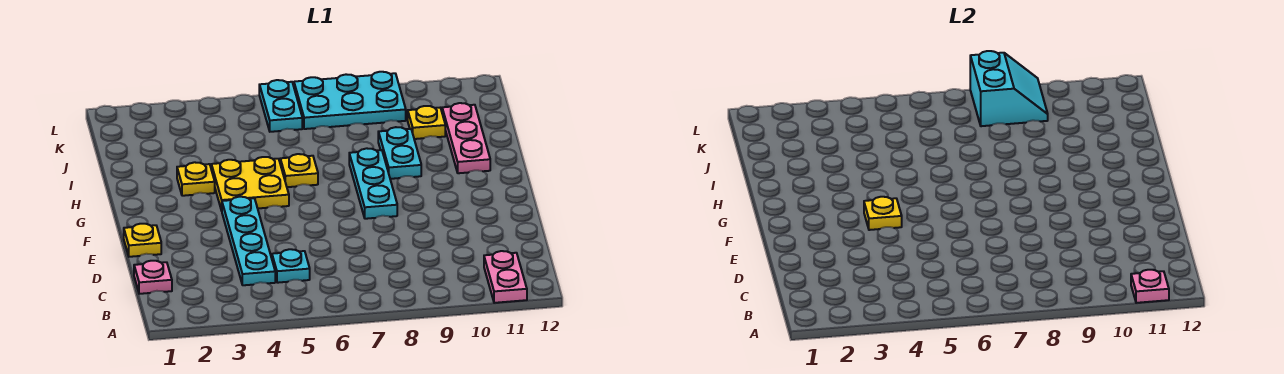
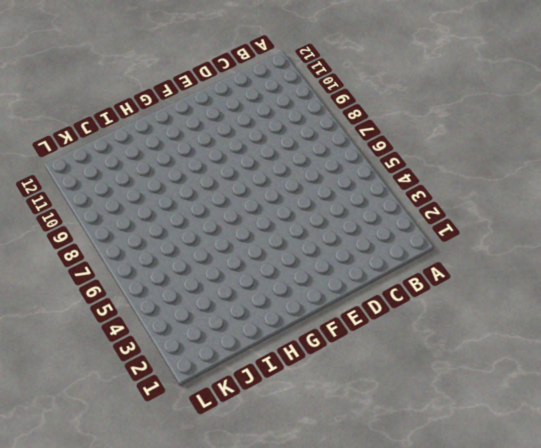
none -> pink 1x2 plate [484,251,527,303]
none -> pink 1x1 plate [134,261,172,294]
none -> cyan 1x4 plate [222,197,275,285]

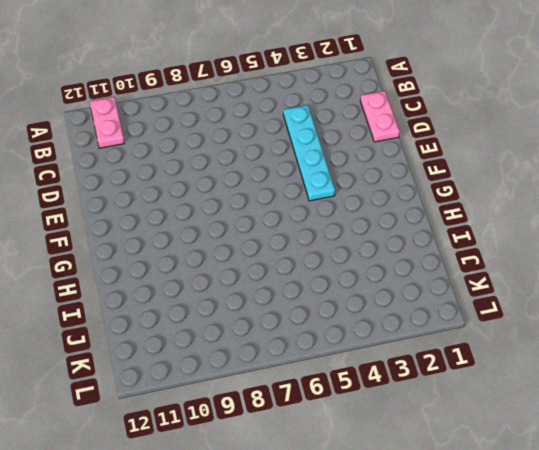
pink 1x2 plate [360,91,400,142] -> pink 1x1 plate [134,261,172,294]
none -> cyan 1x1 plate [272,249,310,283]
none -> yellow 1x1 plate [124,224,161,257]
none -> cyan 1x3 plate [349,148,397,219]

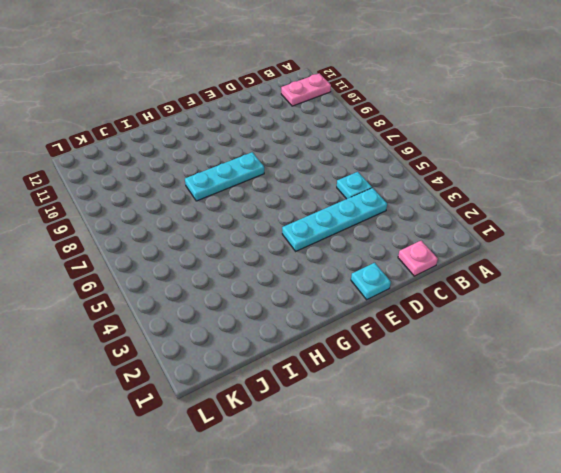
cyan 1x1 plate [351,263,391,300] -> yellow 1x1 plate [124,224,161,257]
none -> yellow 2x2 plate [211,157,289,211]
none -> yellow 1x1 plate [177,162,215,196]
none -> yellow 1x1 plate [280,154,318,187]

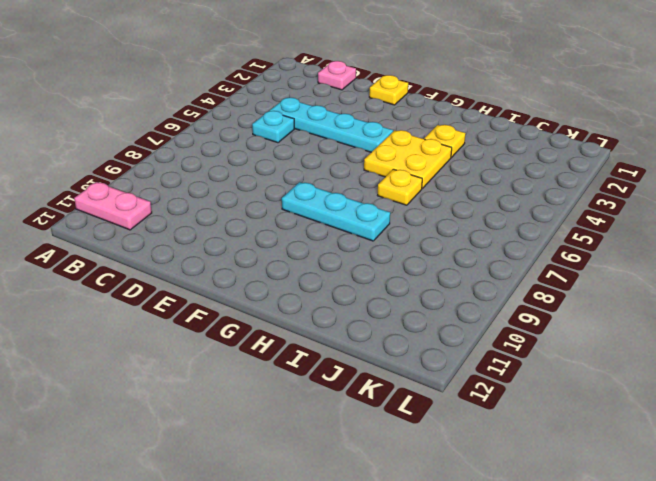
none -> cyan 1x2 plate [378,127,421,179]
none -> pink 1x3 plate [442,103,490,173]
none -> yellow 1x1 plate [408,106,445,139]

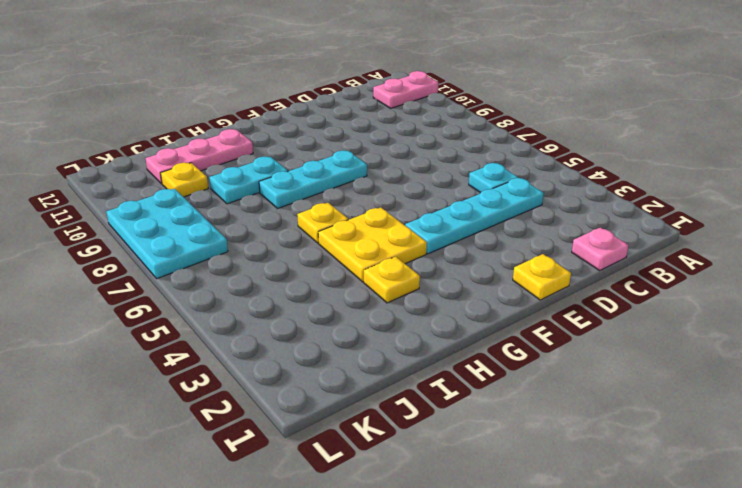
none -> cyan 1x2 plate [259,80,302,132]
none -> pink 1x1 plate [1131,270,1169,303]
none -> yellow 1x1 plate [864,197,902,230]

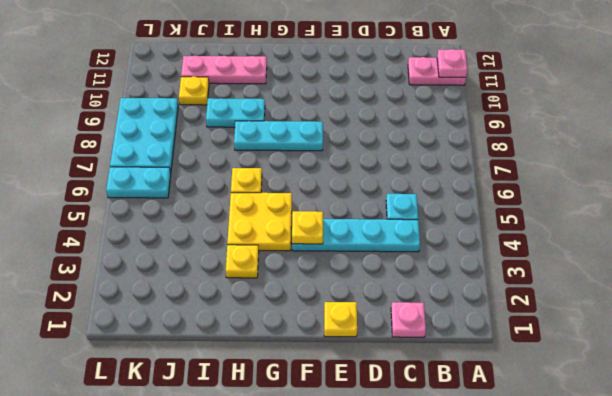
none -> cyan 2x2 slope [970,51,1048,126]

